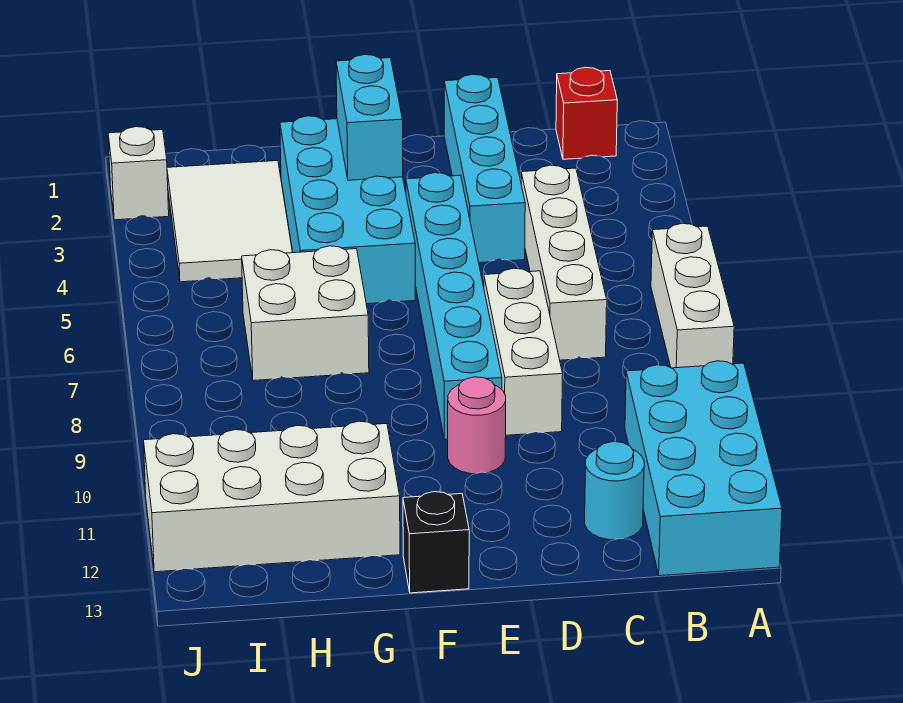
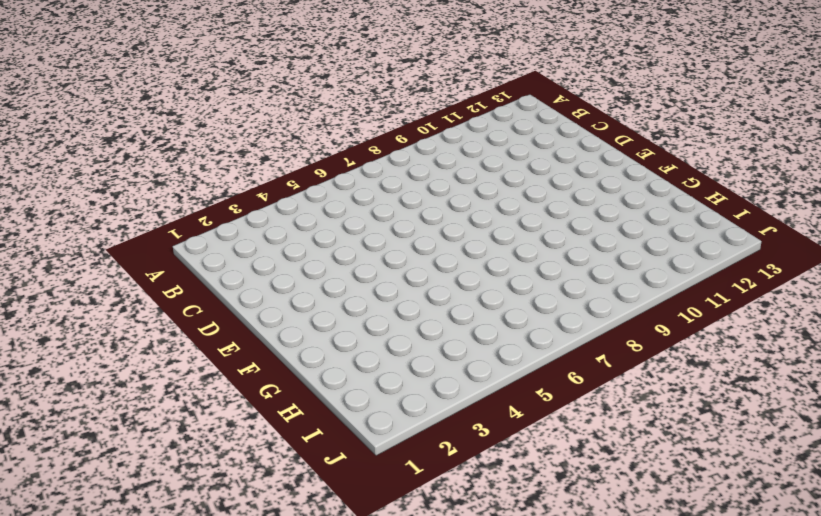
none -> white 1x3 brick [651,223,734,368]
none -> cyan 2x4 brick [625,361,782,576]
none -> red 1x1 brick [556,68,617,159]

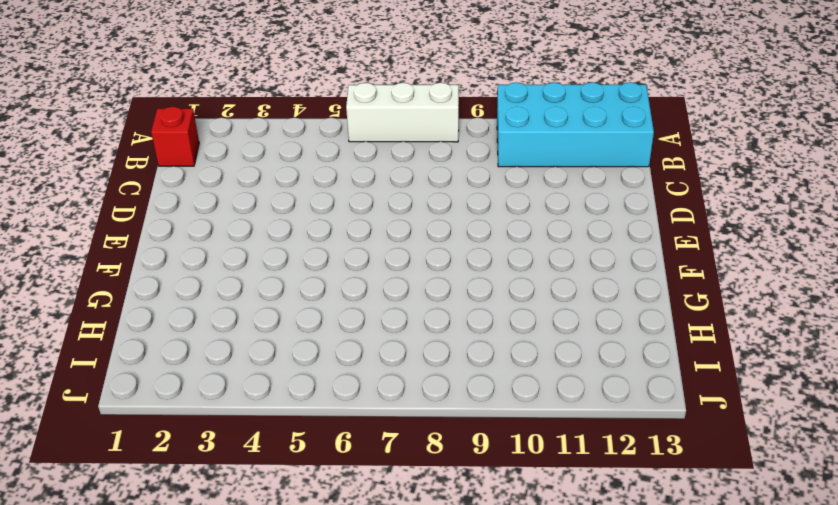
none -> white 1x4 brick [521,165,607,360]
none -> cyan 1x1 round brick [585,442,644,540]
none -> cyan 1x4 brick [444,74,525,263]

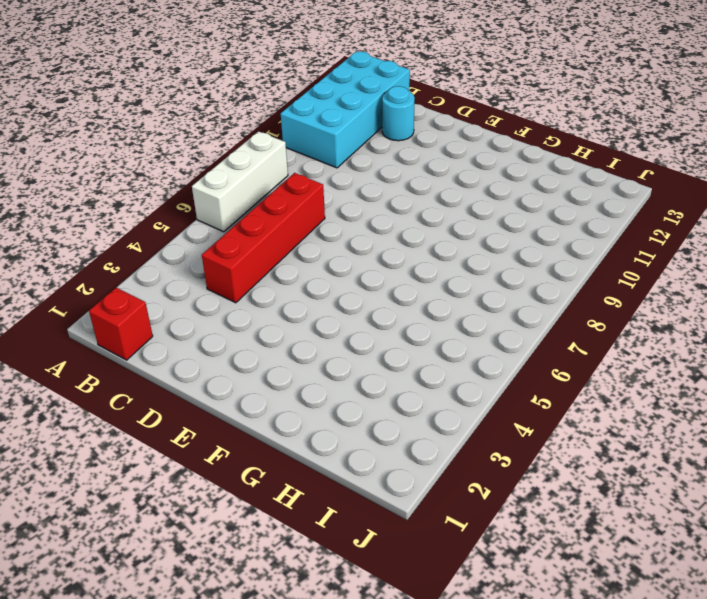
red 1x4 brick [202,173,325,303] -> white 1x4 brick [521,165,607,360]
none -> cyan 1x4 brick [444,74,525,263]
none -> white 1x3 brick [484,268,563,435]
none -> cyan 1x6 brick [406,173,502,439]

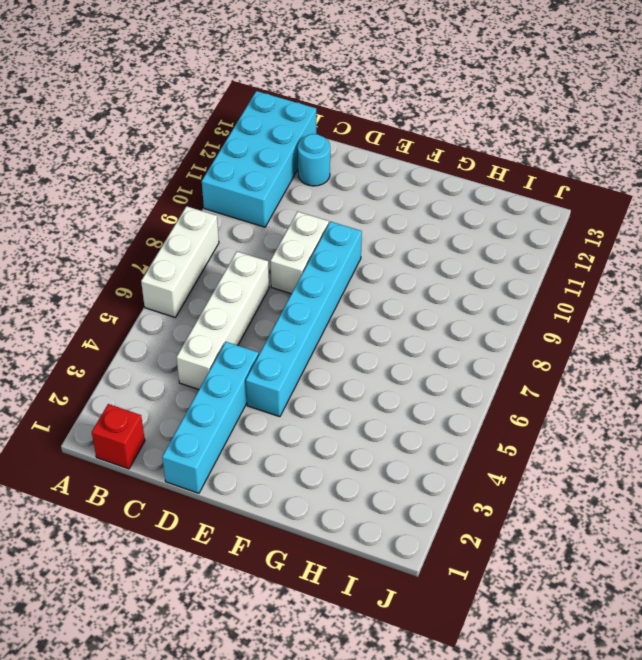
white 1x2 brick [270,212,329,294] -> white 1x3 brick [484,268,563,435]
none -> pink 1x1 round brick [448,377,506,474]
none -> cyan 2x4 brick [280,116,415,304]
none -> black 1x1 brick [403,492,469,593]

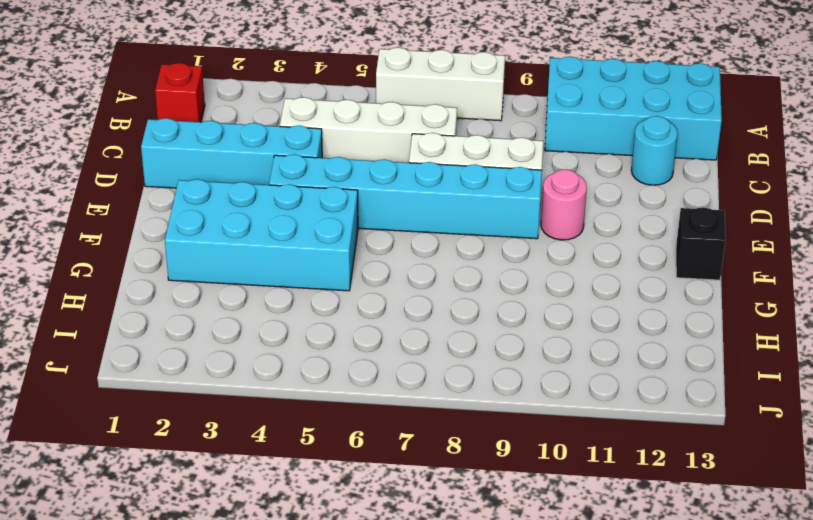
none -> white 2x2 brick [242,246,369,381]
none -> white 2x4 brick [144,421,400,572]
none -> white 2x3 tile [167,161,292,282]

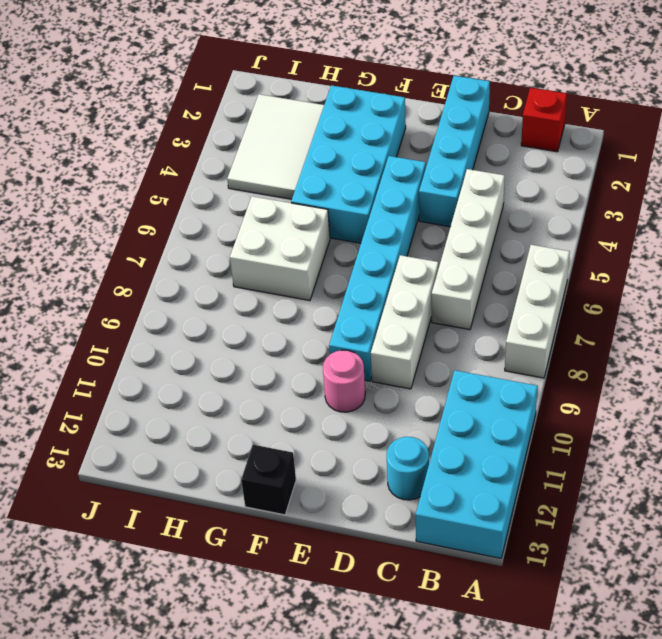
none -> white 2x4 brick [144,421,400,572]
none -> white 1x1 brick [108,127,169,220]
none -> cyan 1x2 brick [336,55,403,180]

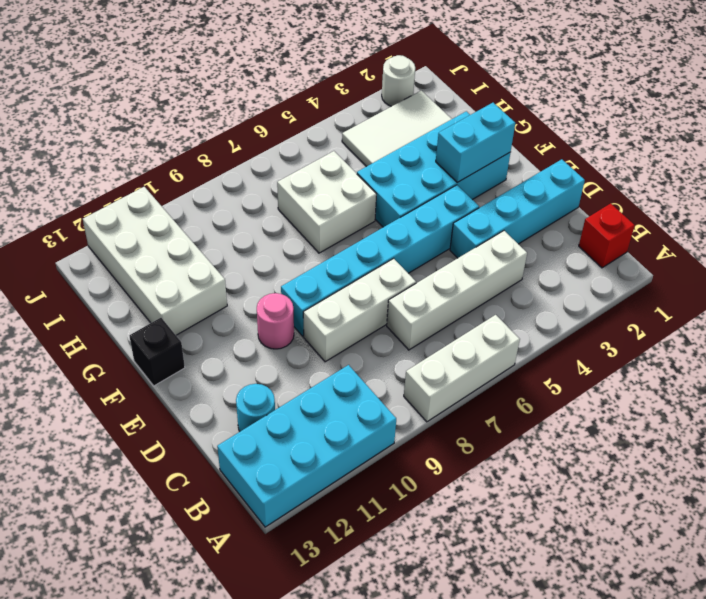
white 1x1 round brick [382,55,415,106] -> white 1x1 brick [108,127,169,220]

